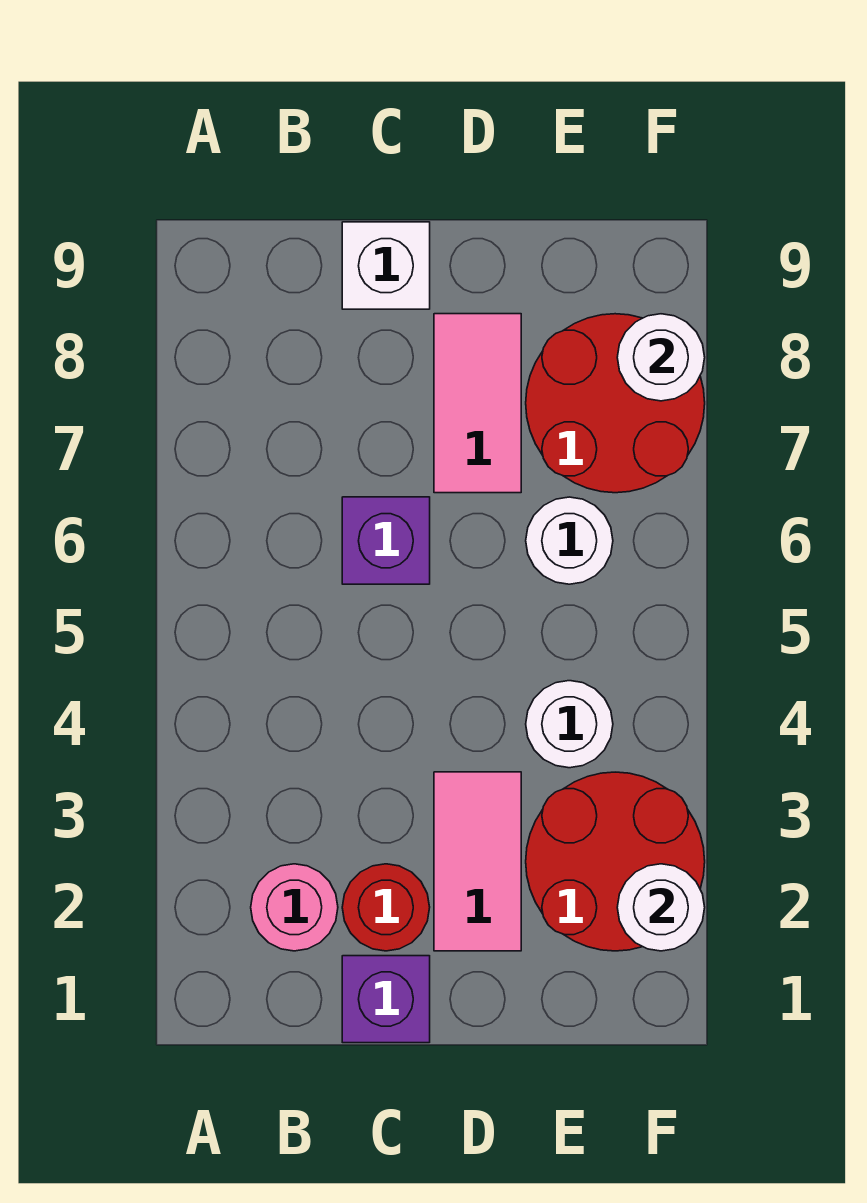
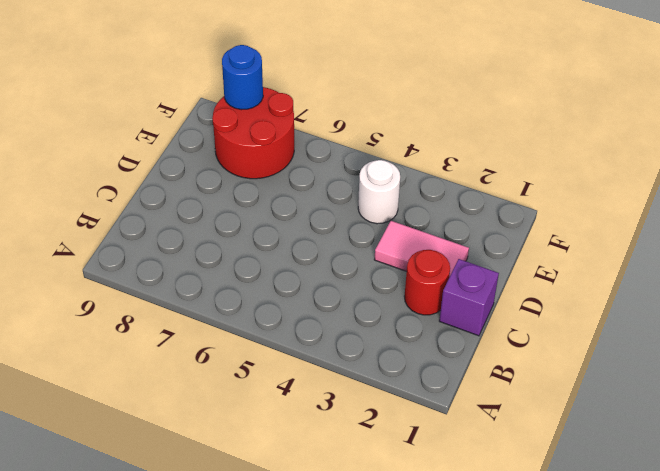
blue 1x1 round brick [222,45,263,110] -> white 1x1 round brick [617,314,705,401]
none -> pink 1x1 round brick [251,864,338,951]
none -> purple 1x1 brick [342,497,430,584]
none -> white 1x1 brick [342,222,430,309]

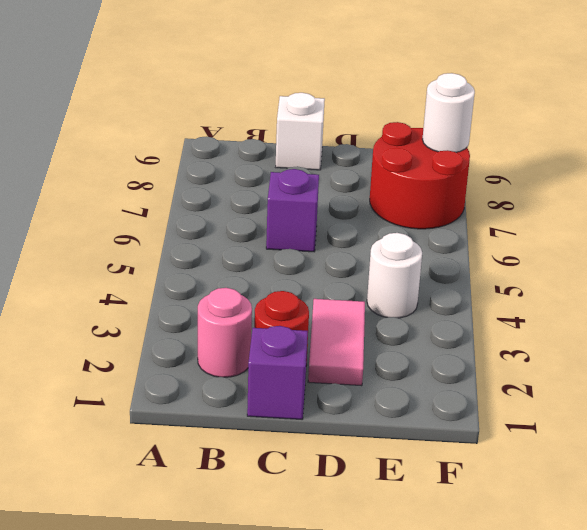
none -> pink 1x2 tile [434,314,521,493]
none -> red 2x2 round brick [526,772,705,951]
none -> white 1x1 round brick [526,497,613,584]

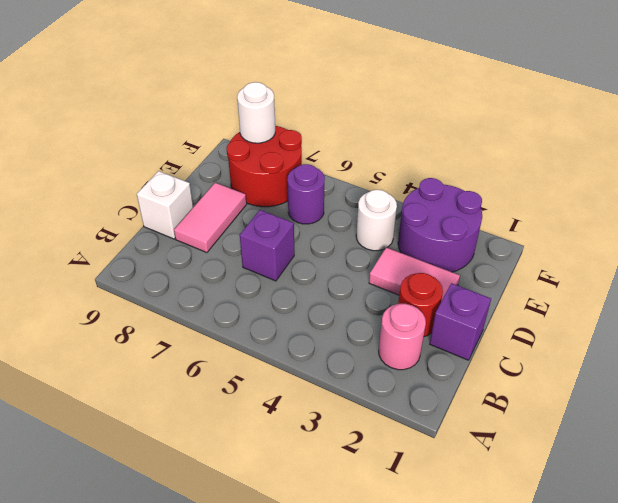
pink 1x2 tile [174,183,247,253] -> pink 1x2 tile turned to [434,314,521,493]
purple 2x2 round brick [398,178,482,272] -> red 2x2 round brick [526,772,705,951]
purple 1x1 round brick [287,164,325,224] -> white 1x1 round brick [526,497,613,584]
none -> white 1x1 round brick [617,864,705,951]

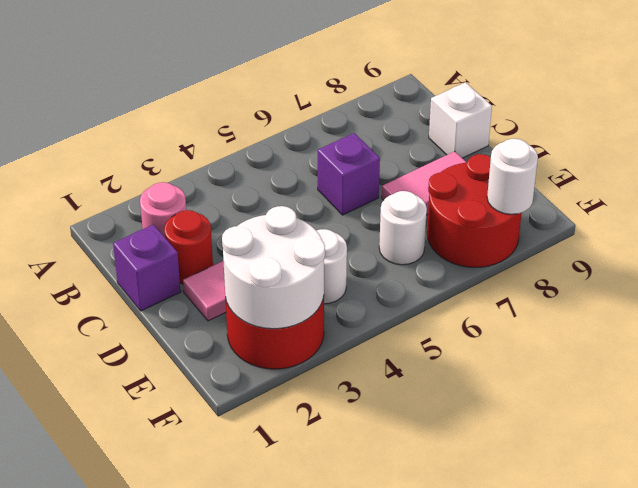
white 2x2 round brick [222,206,325,329] -> white 1x1 round brick [617,864,705,951]

